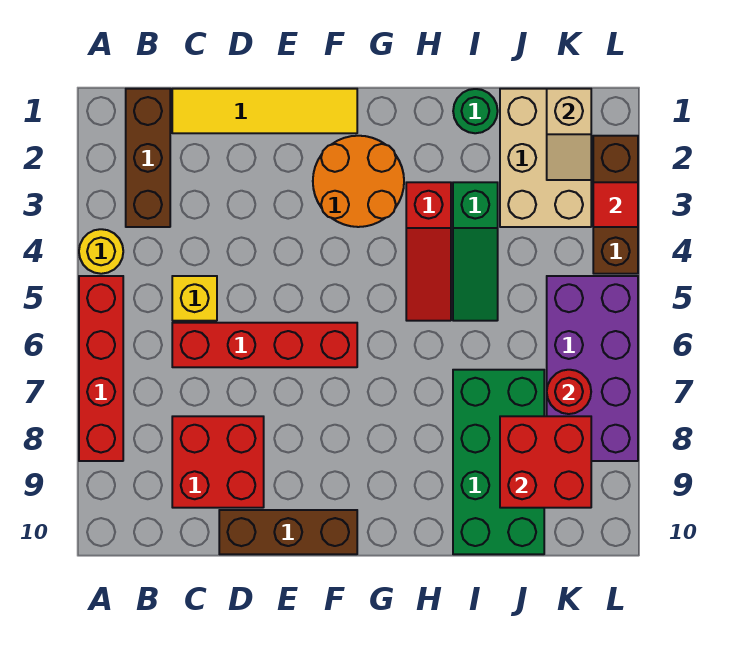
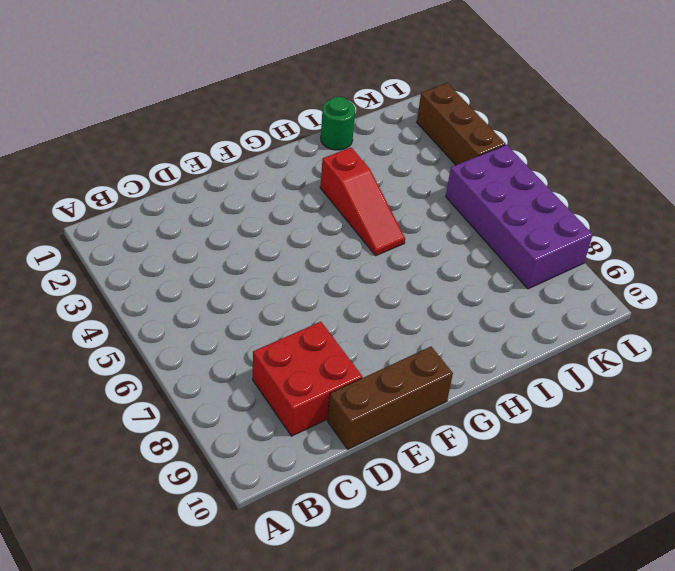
none -> yellow 1x1 round brick [79,229,123,274]
none -> red 1x4 brick [79,276,123,461]
none -> brown 1x3 brick [126,89,170,227]

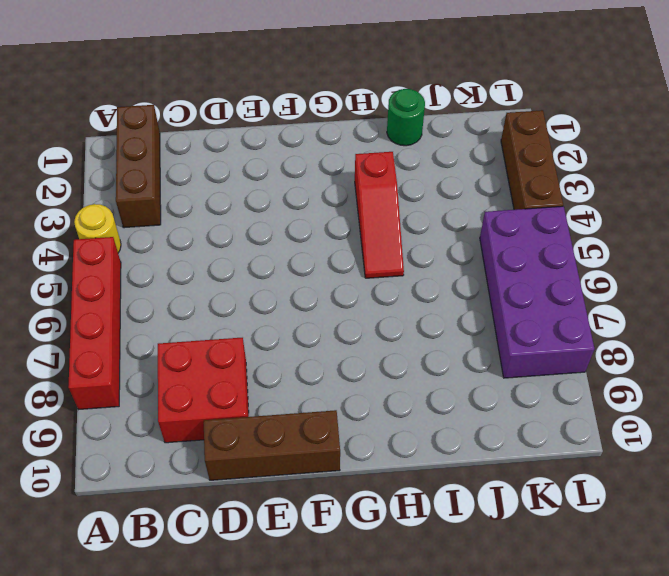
none -> yellow 1x4 tile [172,89,357,133]
none -> yellow 1x1 brick [172,276,217,321]
none -> red 1x4 brick [172,323,357,367]

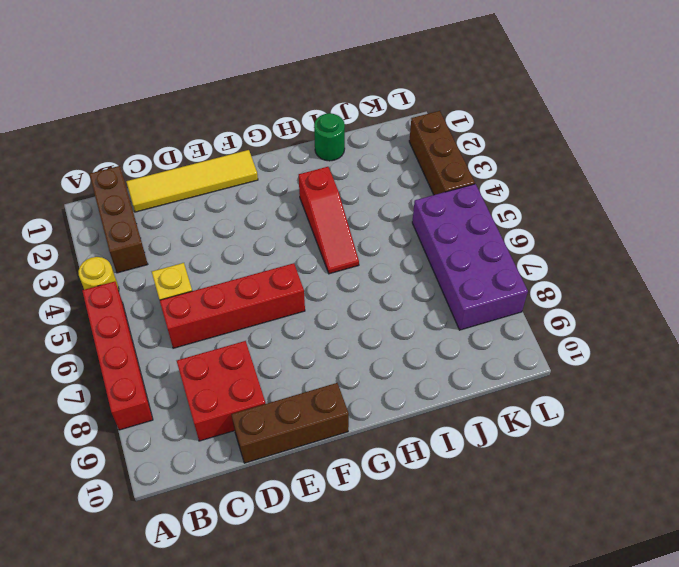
none -> orange 2x2 round brick [313,136,404,227]
none -> green 1x3 slope [453,182,498,321]
none -> green 2x4 brick [453,370,544,554]

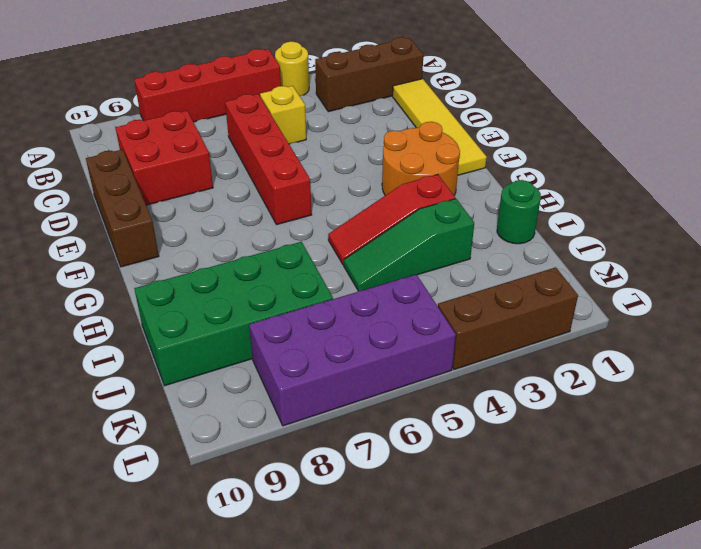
none -> tan 2x3 brick [500,89,591,227]
none -> red 2x2 brick [500,416,591,508]
none -> tan 1x2 slope [547,89,591,180]

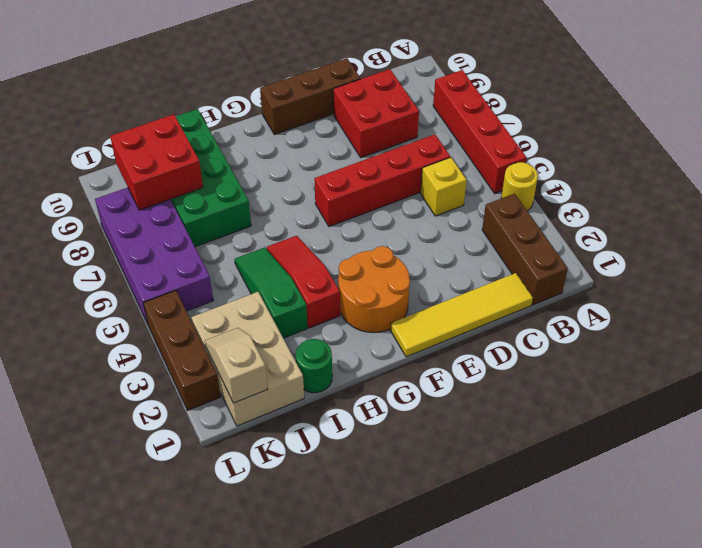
none -> red 1x1 round brick [547,370,591,414]
none -> red 1x1 tile [593,182,638,227]

